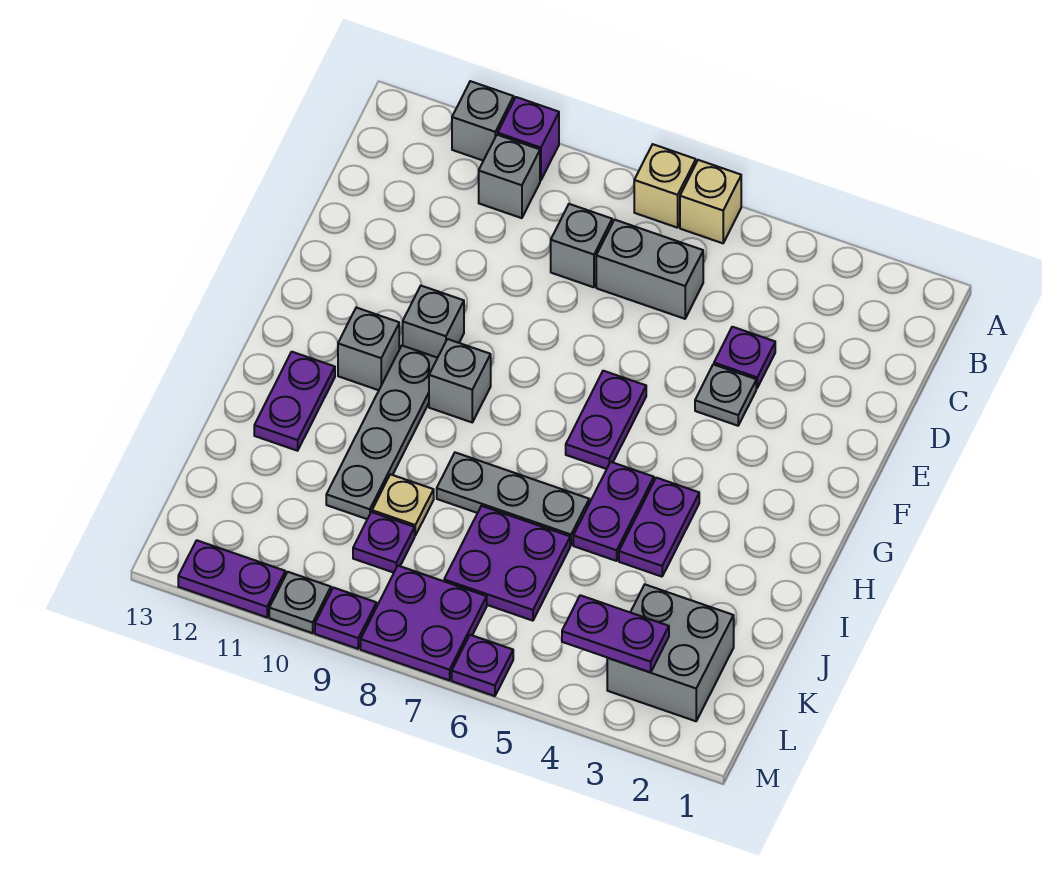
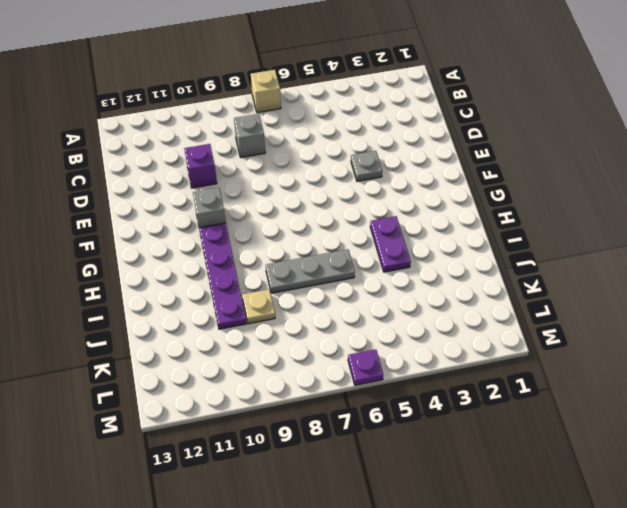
purple 1x1 brick [184,144,217,188] -> purple 1x1 brick moved to [498,97,559,180]
purple 1x4 plate [199,223,246,329] -> grey 1x4 plate [326,345,437,519]
none -> tan 1x1 brick [680,160,741,243]
none -> grey 1x1 brick [452,81,514,161]
none -> grey 1x1 brick [479,135,540,218]

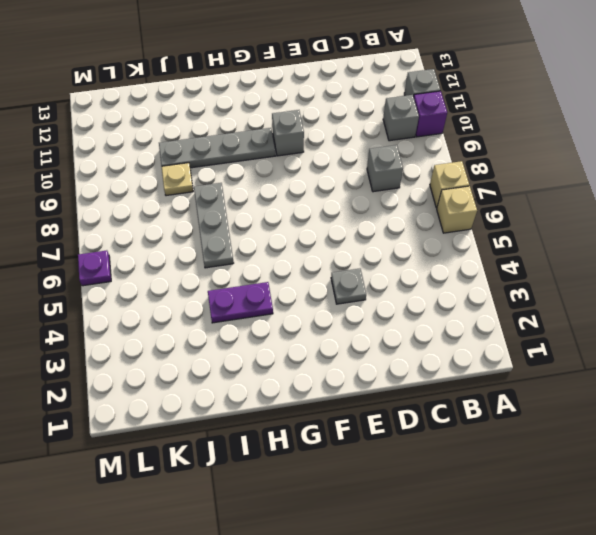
none -> grey 1x2 brick [596,220,703,319]
none -> purple 1x1 plate [714,327,775,388]
none -> purple 1x2 plate [566,371,646,469]

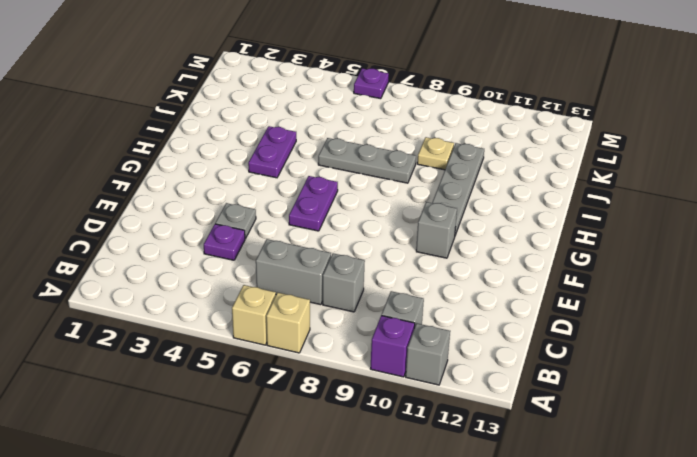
none -> grey 1x1 brick [429,339,491,422]
none -> grey 1x1 brick [338,307,399,390]
none -> purple 1x2 plate [573,462,654,561]

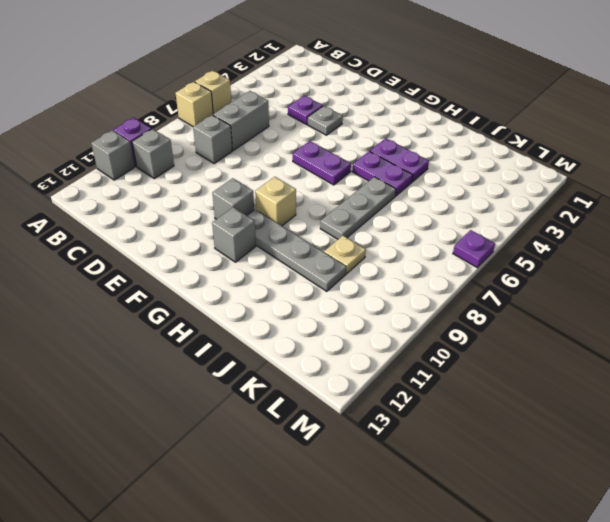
tan 1x1 brick [255,177,296,226] -> grey 1x1 brick [429,339,491,422]
none -> purple 1x2 plate [254,352,335,451]
none -> purple 2x2 plate [444,506,570,621]
none -> grey 2x2 brick [607,585,734,721]

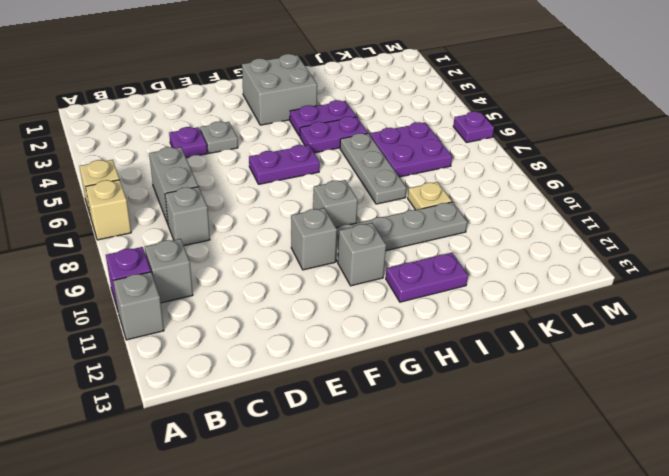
grey 2x2 brick [242,54,317,125] -> grey 2x2 brick moved to [607,585,734,721]
none -> purple 1x1 plate [353,512,415,573]
none -> purple 2x2 plate [361,566,487,680]
none -> purple 1x1 plate [315,588,376,649]

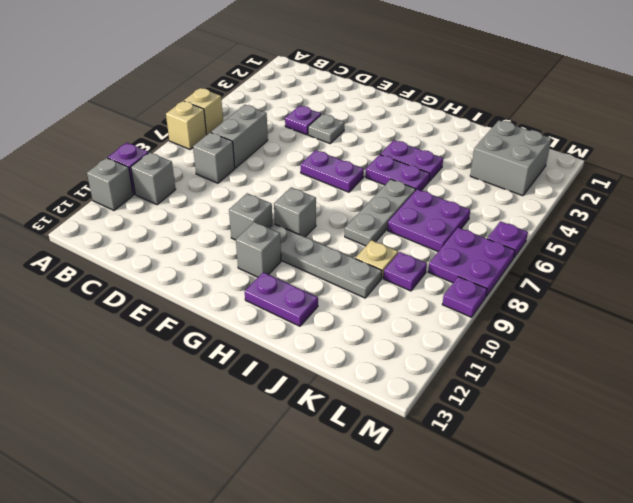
none -> grey 1x1 plate [269,572,331,633]
none -> purple 1x2 plate [178,540,285,617]
none -> purple 1x2 plate [562,595,669,672]

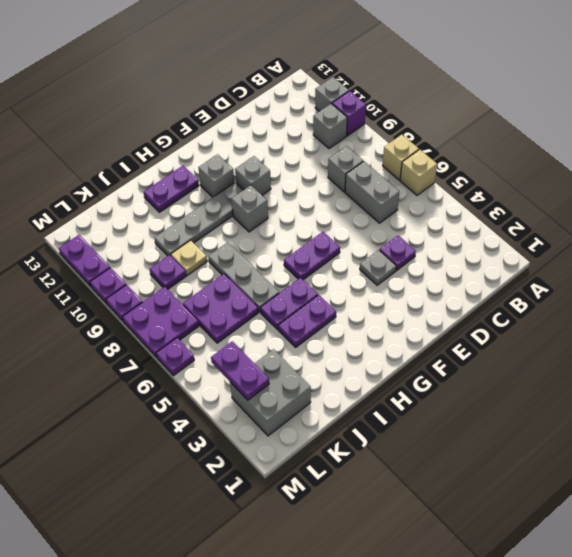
purple 1x1 plate [90,268,126,304] -> grey 1x1 plate [269,572,331,633]

